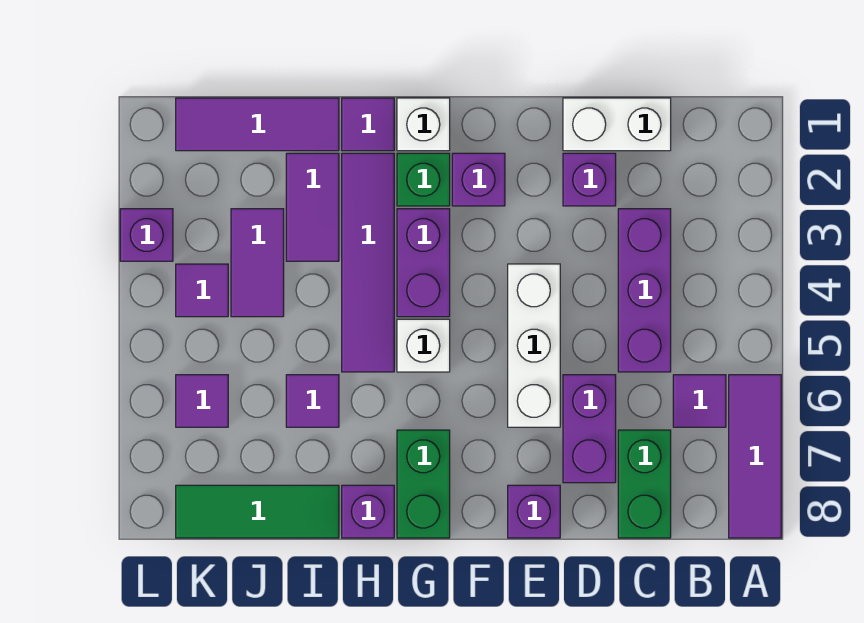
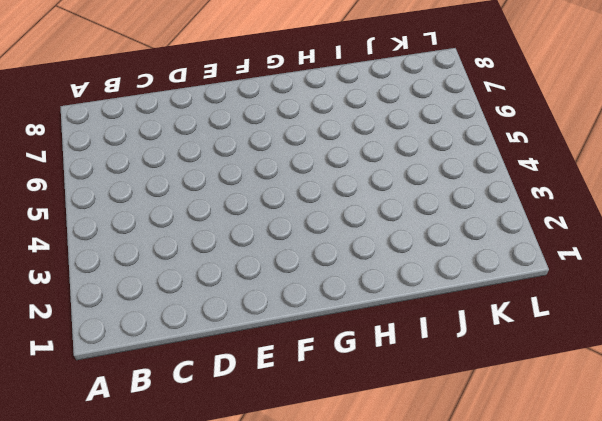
none -> purple 1x3 tile [729,375,781,538]
none -> purple 1x1 tile [673,375,726,427]
none -> white 1x2 brick [563,98,671,151]

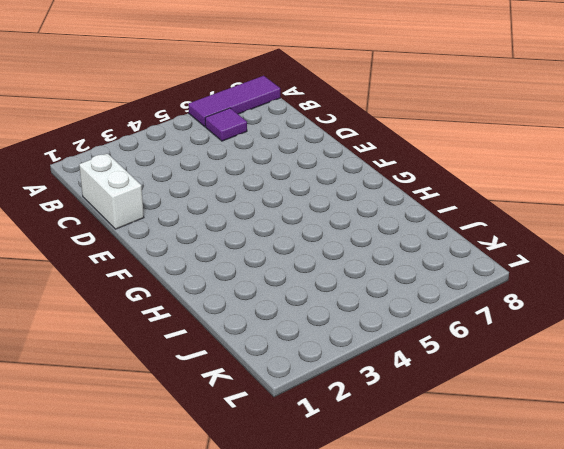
none -> purple 1x3 brick [618,209,671,372]
none -> green 1x2 brick [618,430,671,538]
none -> purple 1x1 brick [563,153,616,206]

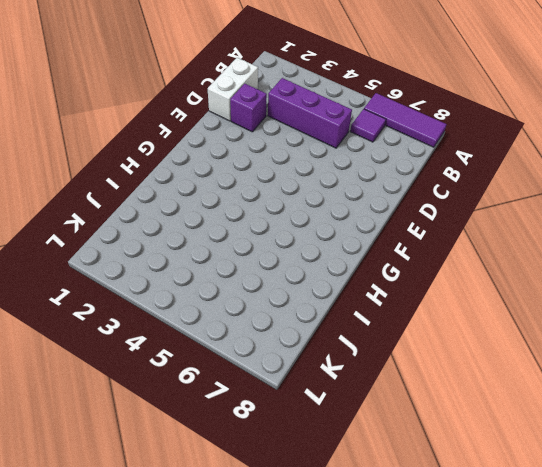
none -> green 1x2 brick [618,430,671,538]
none -> purple 1x2 brick [563,375,616,483]
none -> white 1x3 brick [508,264,560,427]

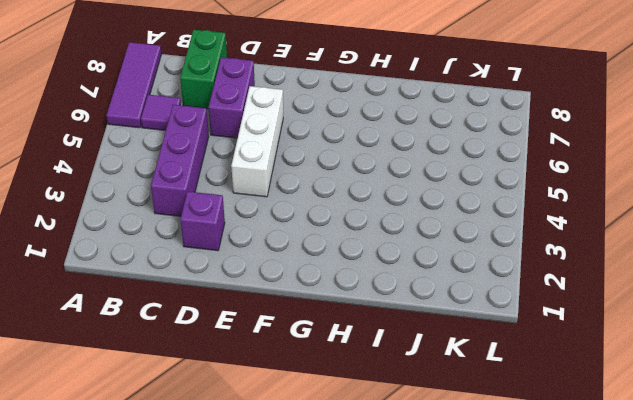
none -> white 1x2 brick [563,98,671,151]
none -> purple 1x1 brick [508,485,560,538]
none -> purple 1x1 brick [452,153,505,206]

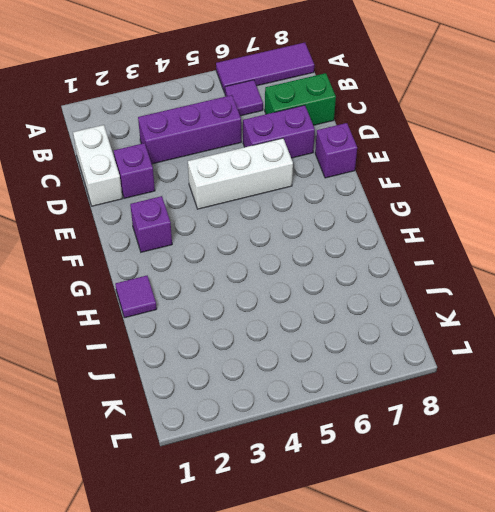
none -> white 1x1 brick [397,98,450,151]
none -> green 1x1 brick [397,153,450,206]
none -> purple 1x2 brick [397,209,450,317]

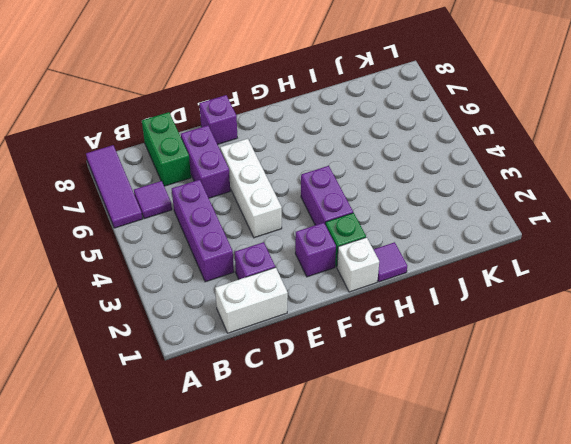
none -> white 1x1 brick [397,319,450,372]
none -> green 1x2 brick [397,430,450,538]
none -> purple 1x4 tile [342,153,394,372]

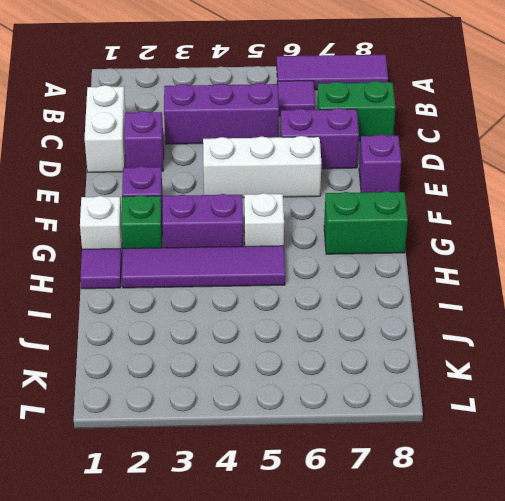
none -> purple 1x1 brick [342,485,394,538]
none -> purple 1x3 tile [176,98,339,151]
none -> purple 1x2 tile [286,153,339,261]

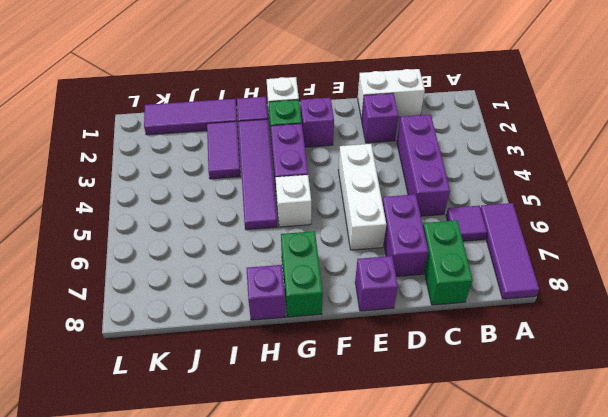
none -> purple 1x1 tile [286,375,339,427]
none -> green 1x3 tile [176,485,339,538]
none -> purple 1x2 tile [231,209,284,317]

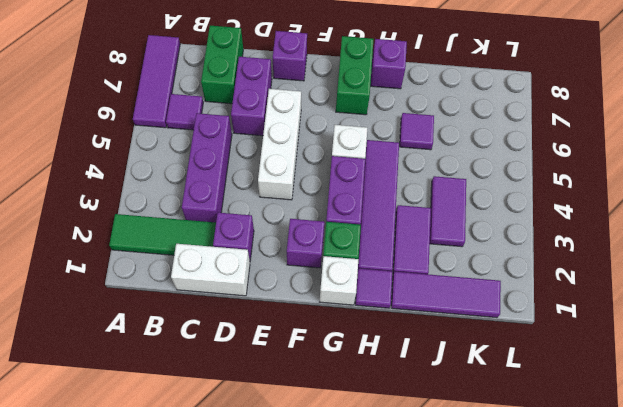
green 1x3 tile [109,214,216,255] -> green 1x3 tile moved to [176,485,339,538]
none -> purple 1x1 tile [176,264,228,317]
none -> purple 1x1 tile [176,375,228,427]
none -> purple 1x1 brick [120,209,173,261]

